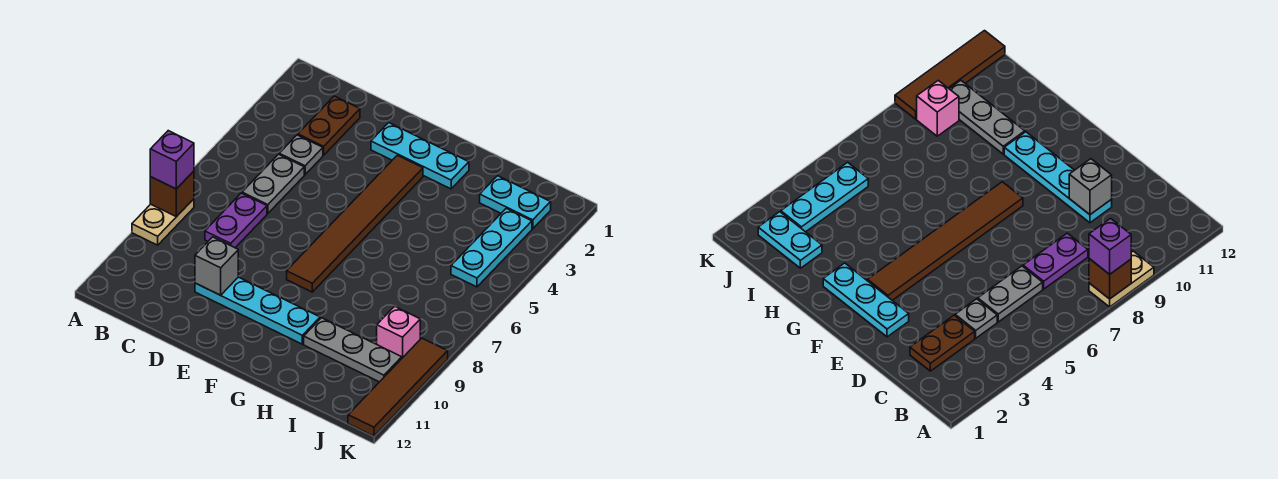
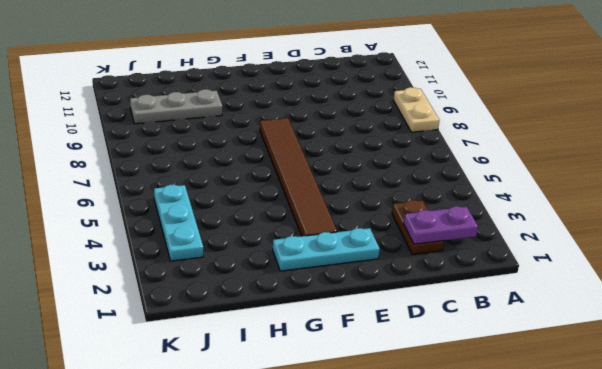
purple 1x2 plate [404,206,478,244] -> purple 1x2 plate turned to [205,193,267,248]
none -> grey 1x1 plate [279,135,323,175]
none -> grey 1x2 plate [242,154,304,213]
none -> cyan 1x4 plate [195,277,320,344]

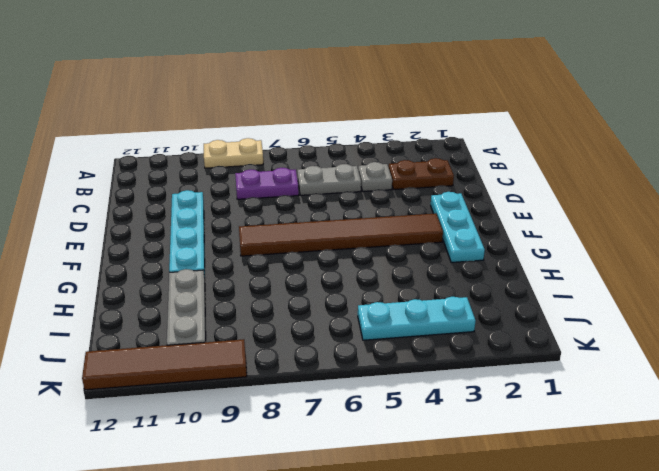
none -> cyan 1x2 plate [480,176,551,229]
none -> pink 1x1 brick [377,306,420,358]
none -> brown 1x1 brick [150,171,194,217]

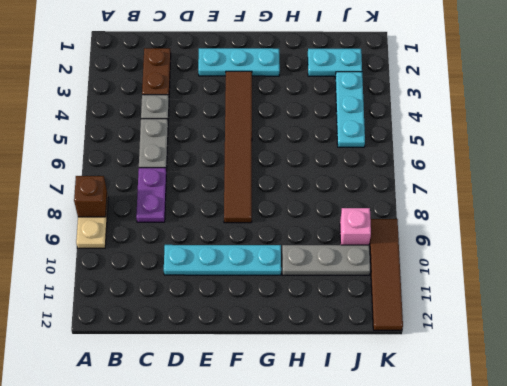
none -> grey 1x1 brick [195,237,238,295]
none -> purple 1x1 brick [150,131,194,189]

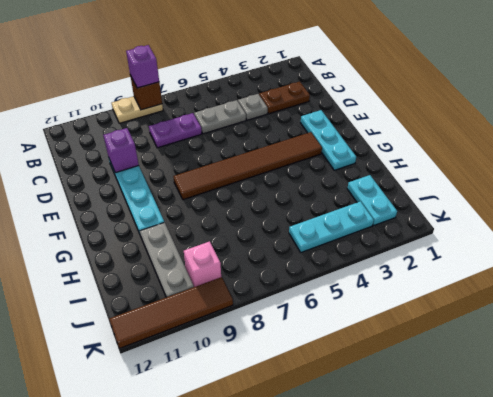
purple 1x1 brick [103,128,139,173] -> grey 1x1 brick [195,237,238,295]

